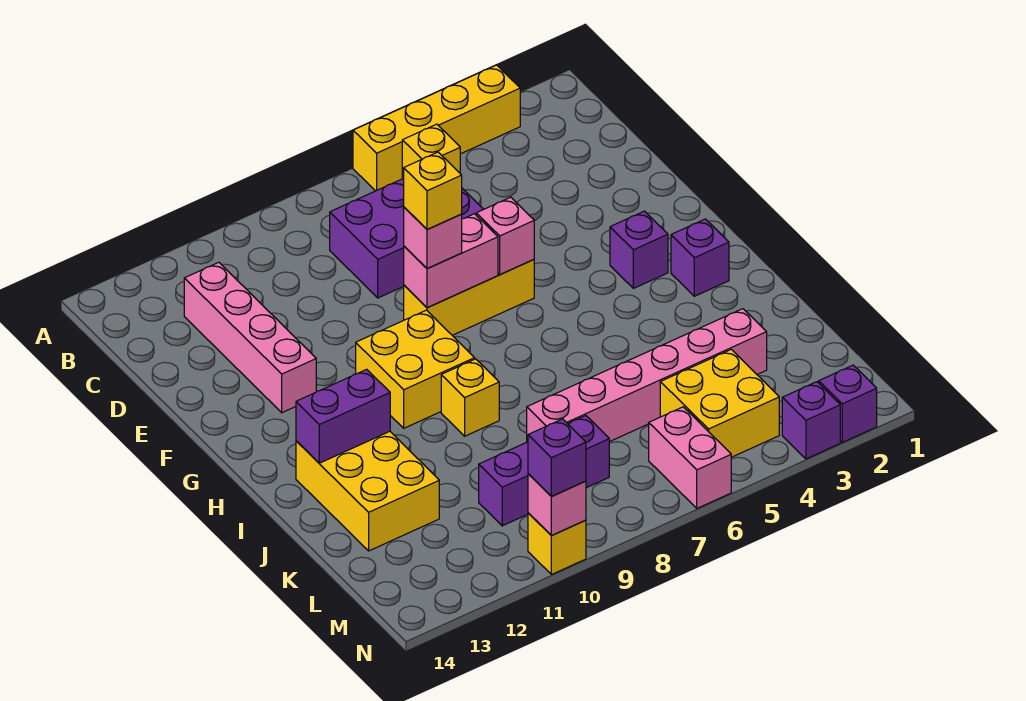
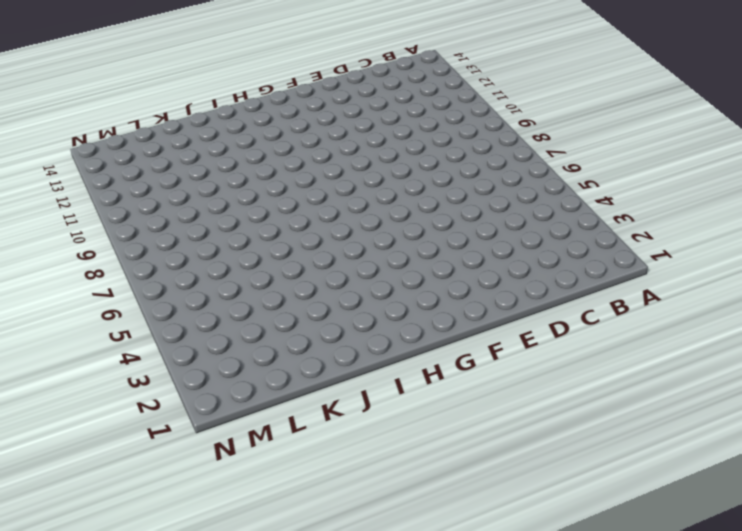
none -> yellow 1x4 brick [353,65,520,191]
none -> purple 2x3 brick [330,179,484,298]
none -> pink 1x4 brick [184,262,316,413]

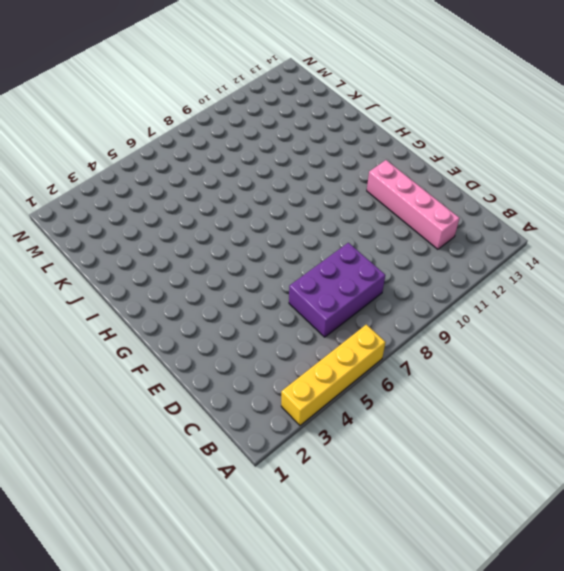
none -> yellow 1x3 brick [404,260,534,335]
none -> purple 1x1 brick [610,211,668,288]
none -> yellow 2x2 brick [356,310,475,428]

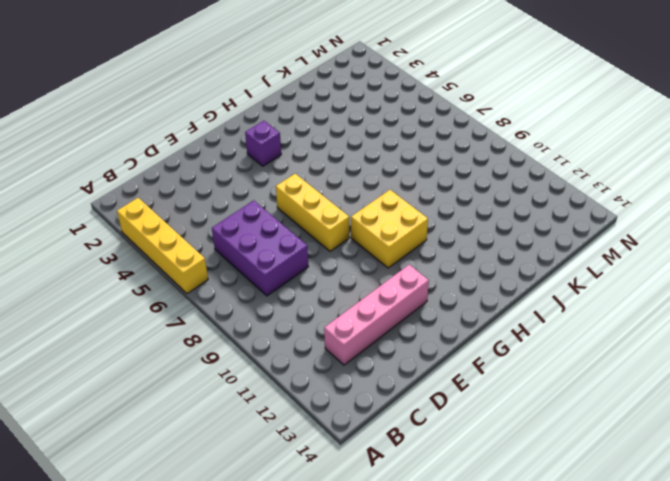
none -> purple 1x1 brick [671,219,729,296]
none -> yellow 1x1 brick [441,359,499,436]
none -> yellow 2x3 brick [296,431,439,551]

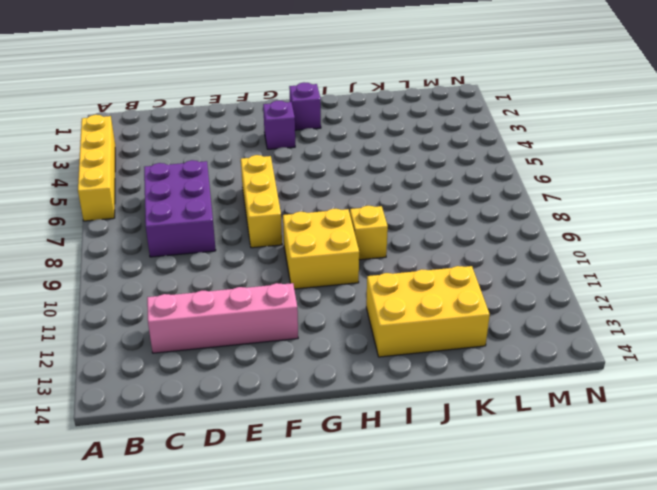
none -> pink 1x6 brick [527,309,767,442]
none -> yellow 2x2 brick [660,349,779,457]
none -> purple 1x3 brick [479,416,609,526]

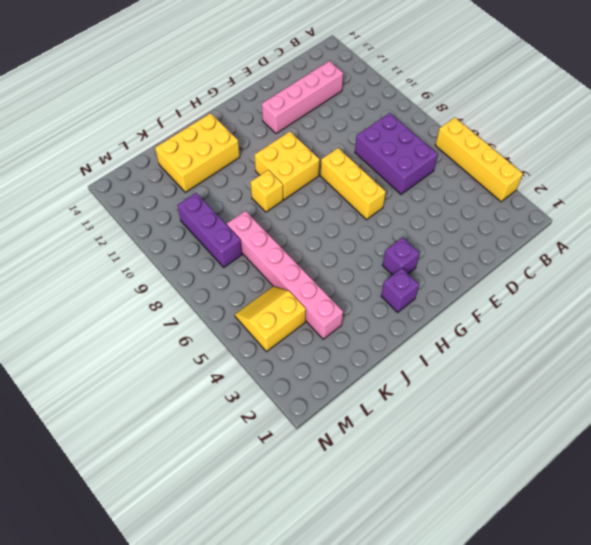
yellow 2x2 slope [235,286,306,352] -> yellow 2x2 brick [660,349,779,457]
none -> pink 1x2 brick [649,407,731,508]
none -> purple 1x1 brick [819,365,877,442]
none -> purple 1x1 brick [782,382,840,459]

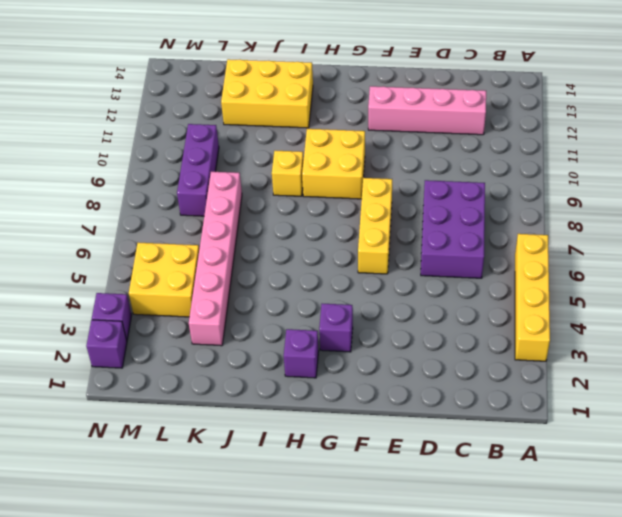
none -> pink 1x2 brick [649,407,731,508]
none -> yellow 1x1 brick [528,513,586,575]
none -> yellow 1x1 brick [402,124,460,180]

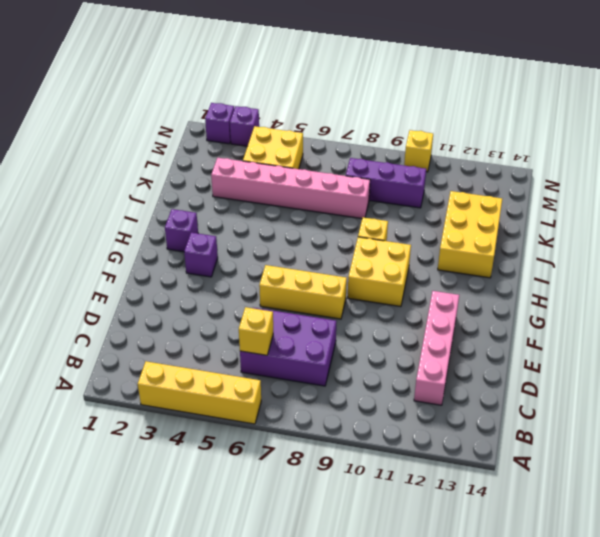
none -> pink 1x2 brick [649,407,731,508]
none -> pink 1x1 brick [476,197,534,275]
none -> pink 1x2 brick [404,214,498,308]

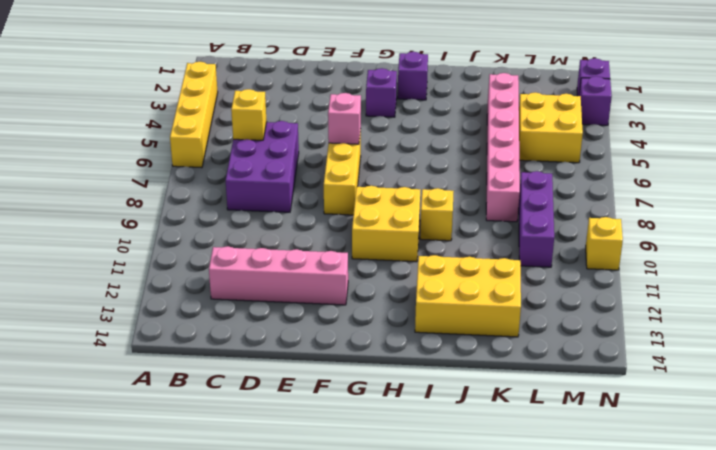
none -> pink 1x2 brick [649,407,731,508]
none -> pink 1x2 brick [404,214,498,308]
none -> purple 1x2 brick [296,369,390,463]

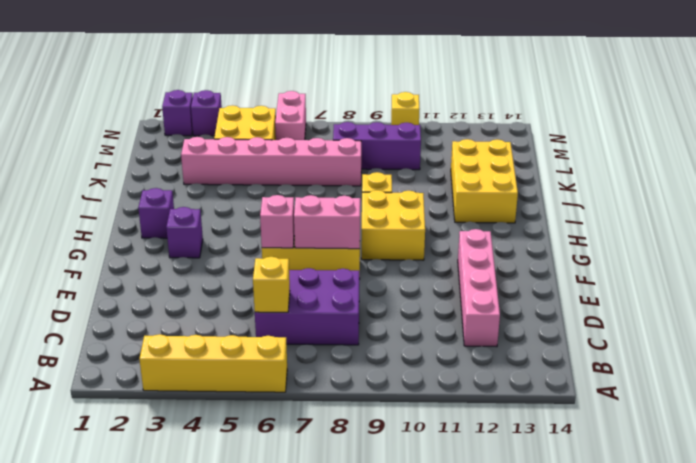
none -> purple 1x2 brick [296,369,390,463]
none -> pink 1x1 brick [528,474,586,535]
none -> pink 1x1 brick [404,207,462,268]

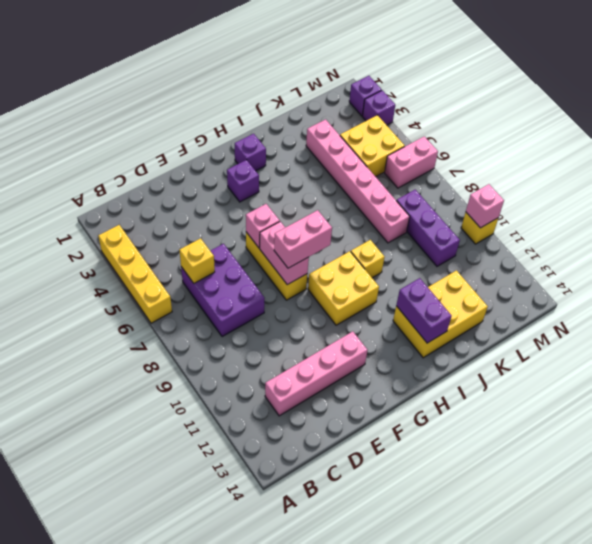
pink 1x2 brick [274,210,332,268] -> pink 1x1 brick [404,207,462,268]
none -> purple 1x1 brick [528,419,586,497]
none -> yellow 1x1 brick [404,152,462,230]

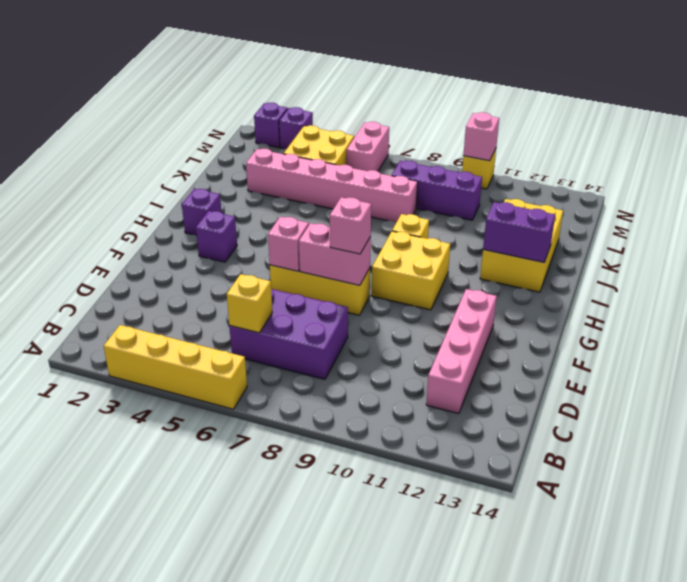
none -> purple 1x1 brick [528,419,586,497]
none -> yellow 1x1 brick [404,152,462,230]

